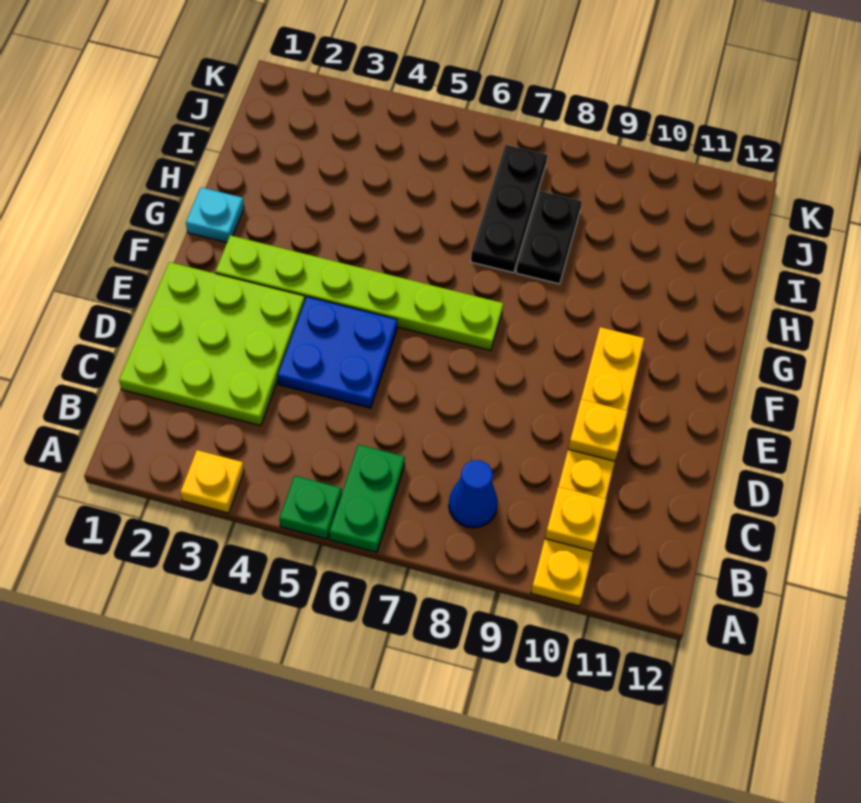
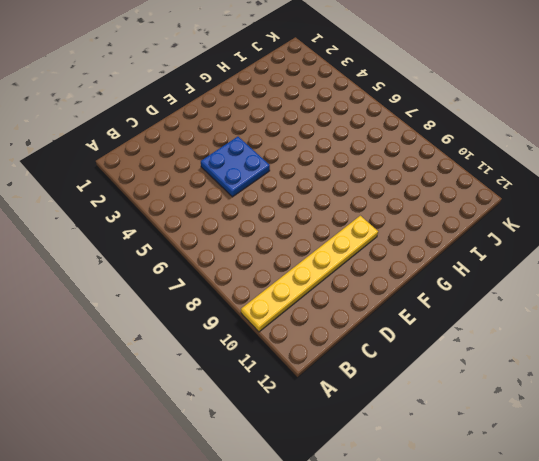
none -> yellow 1x1 plate [180,450,244,513]
none -> green 1x1 plate [279,476,342,539]
none -> green 1x2 plate [329,445,405,552]

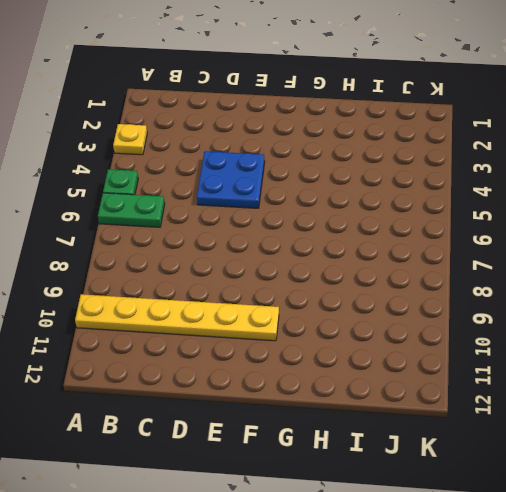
none -> blue 1x1 cone [449,460,498,528]
none -> lime 3x3 plate [119,262,305,426]
none -> lime 1x6 plate [215,235,503,350]

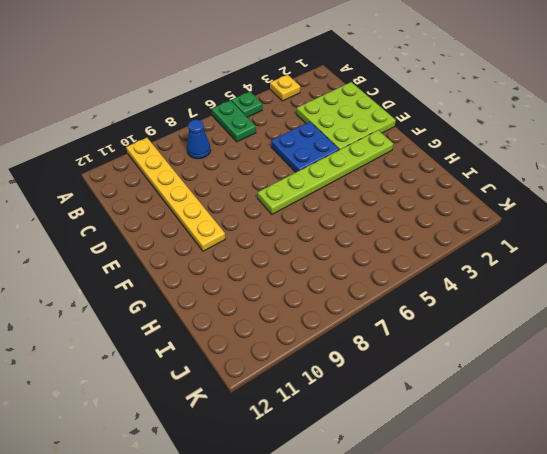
none -> cyan 1x1 plate [186,188,244,243]
none -> black 1x3 plate [471,145,547,273]
none -> black 1x2 plate [516,191,582,284]

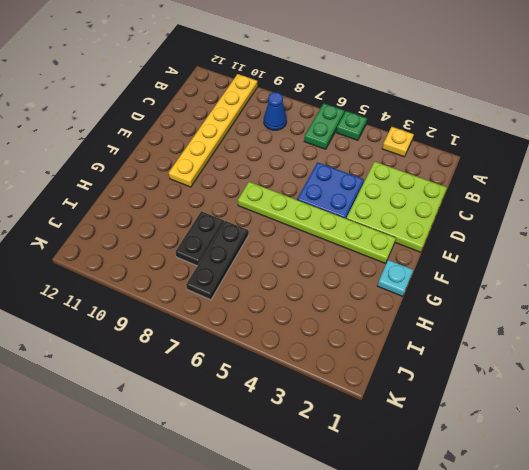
none -> yellow 1x1 plate [545,487,606,551]
none -> yellow 1x1 plate [568,399,628,461]

